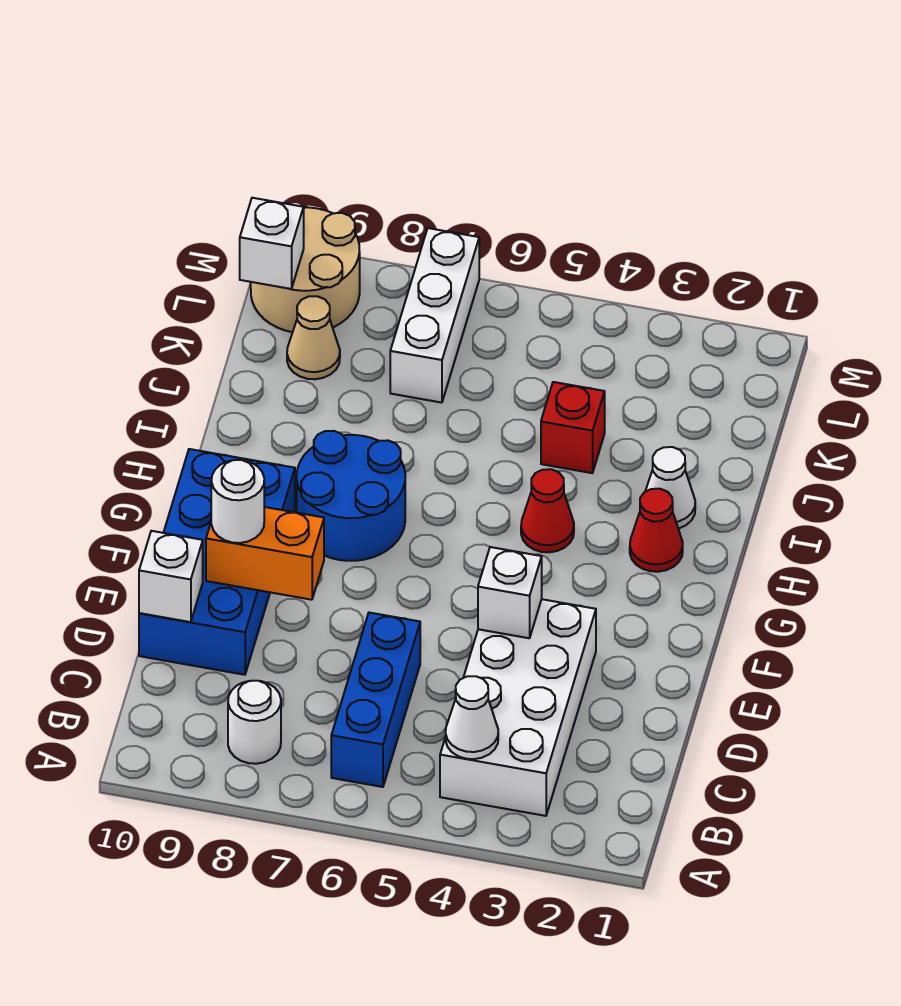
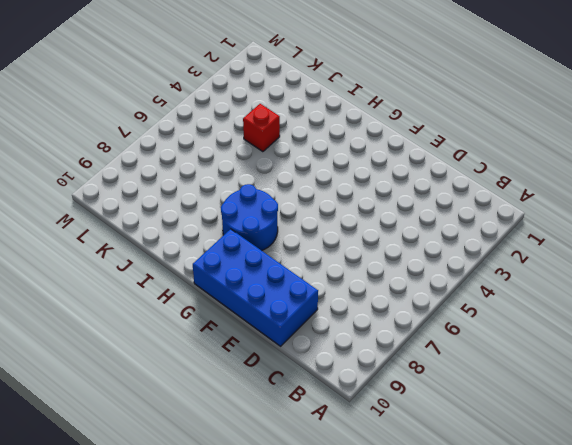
none -> white 2x4 brick [440,599,596,816]
none -> blue 1x3 brick [331,613,420,787]
none -> white 1x1 round brick [228,681,281,764]

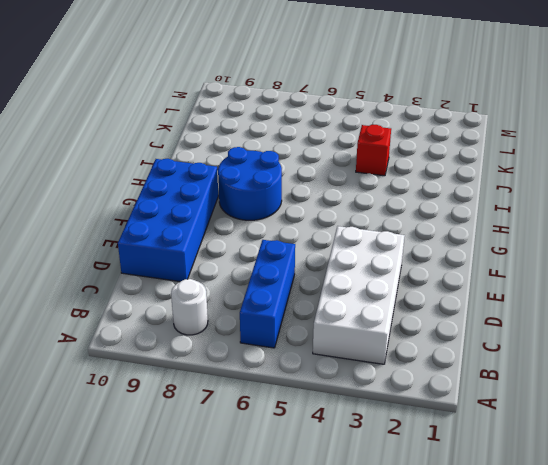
none -> red 1x1 cone [630,489,683,572]
none -> red 1x1 cone [521,469,574,552]
none -> white 1x1 cone [645,447,695,529]

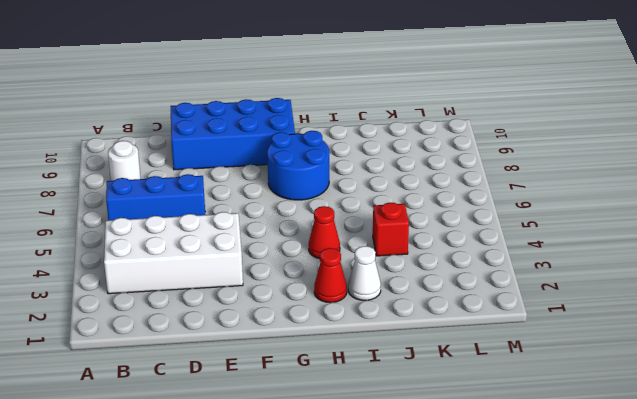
none -> white 1x3 brick [390,228,479,403]
none -> tan 1x1 cone [287,296,340,379]
none -> tan 2x2 round brick [251,203,360,332]

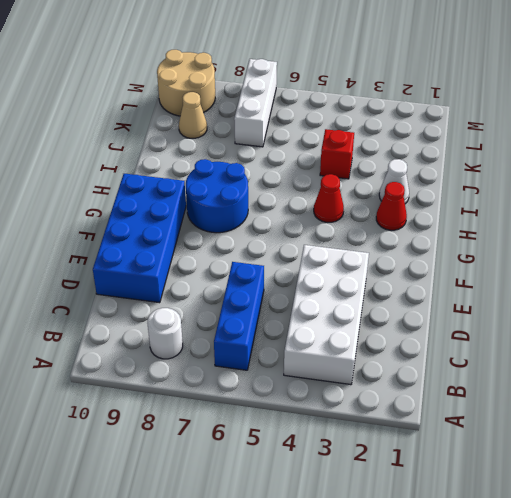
none -> white 1x1 cone [446,676,498,759]
none -> white 1x1 brick [139,531,203,622]
none -> white 1x1 brick [478,547,542,638]

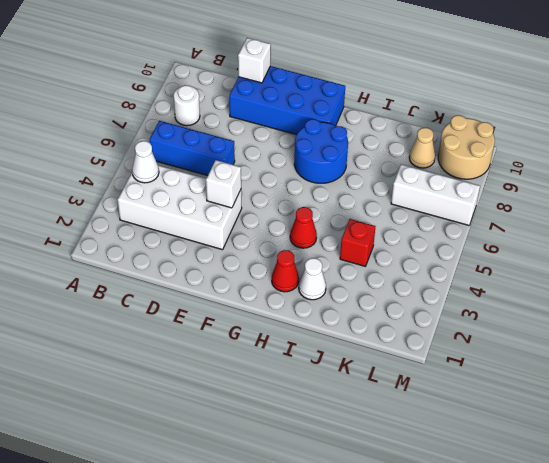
none -> orange 1x2 brick [206,507,324,600]
none -> white 1x1 brick [240,198,304,289]
none -> white 1x1 round brick [211,460,264,543]

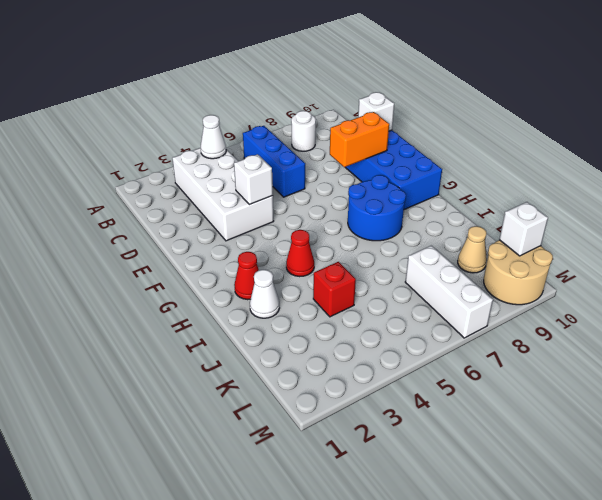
none -> white 1x1 round brick [211,460,264,543]

